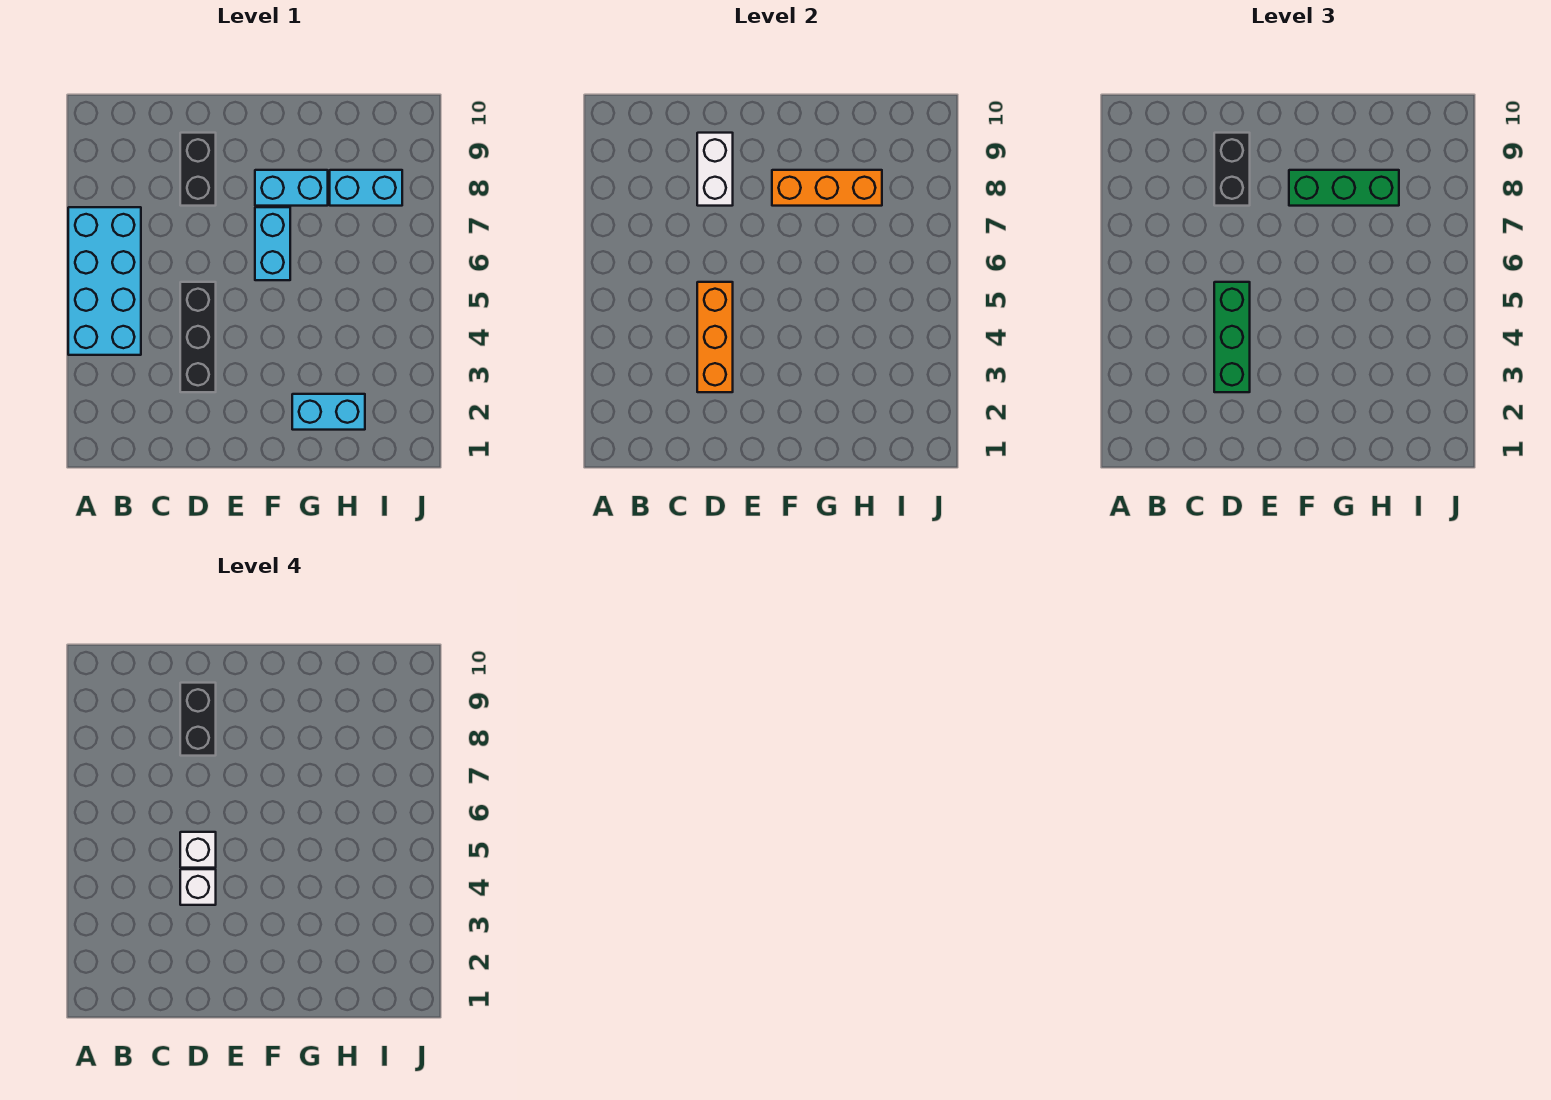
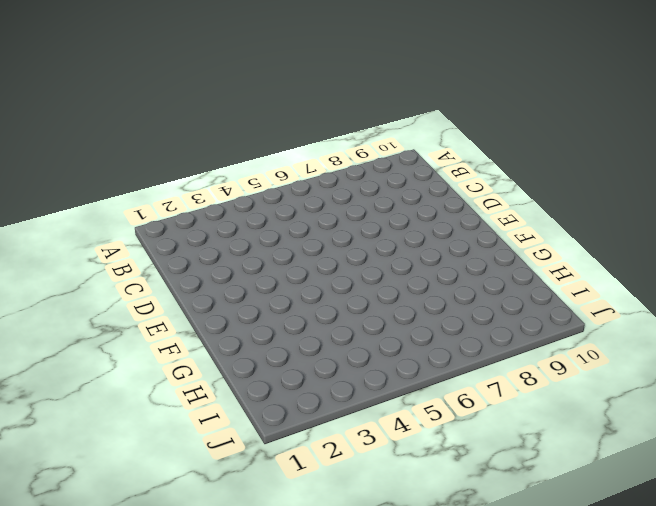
none -> cyan 2x4 brick [68,207,141,355]
none -> black 1x3 brick [180,282,216,392]
none -> black 1x2 brick [180,133,216,206]

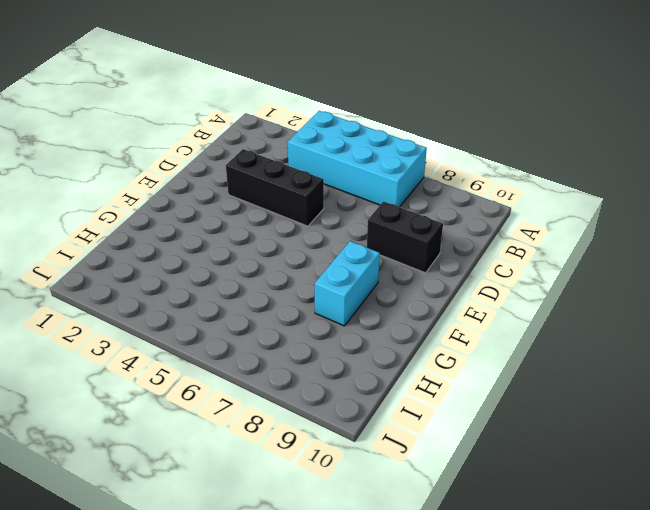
none -> cyan 1x2 brick [255,207,290,280]
none -> cyan 1x2 brick [292,394,365,430]
none -> cyan 1x2 brick [330,170,402,206]

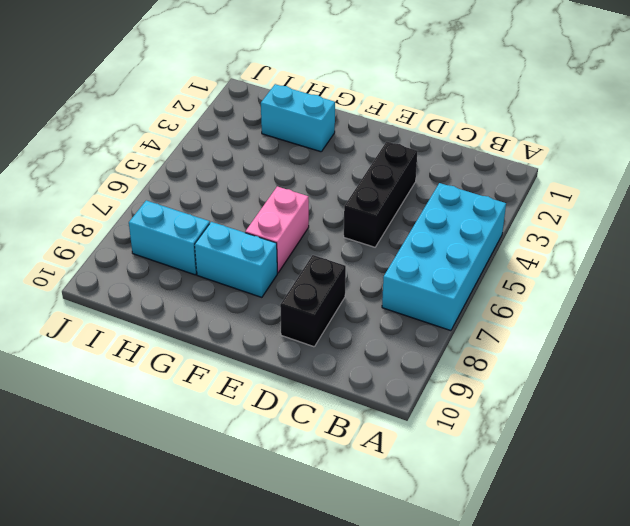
pink 1x2 brick [245,187,309,273] -> cyan 1x2 brick [255,207,290,280]
none -> orange 1x3 brick [697,282,733,392]
none -> white 1x2 brick [697,133,733,206]
none -> orange 1x3 brick [772,170,882,206]

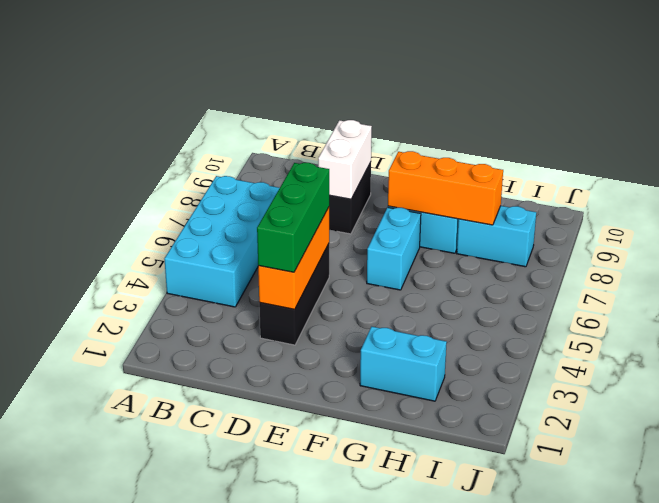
none -> black 1x2 brick [1214,133,1250,206]
none -> green 1x3 brick [1289,170,1399,206]
none -> white 1x1 brick [180,869,216,905]

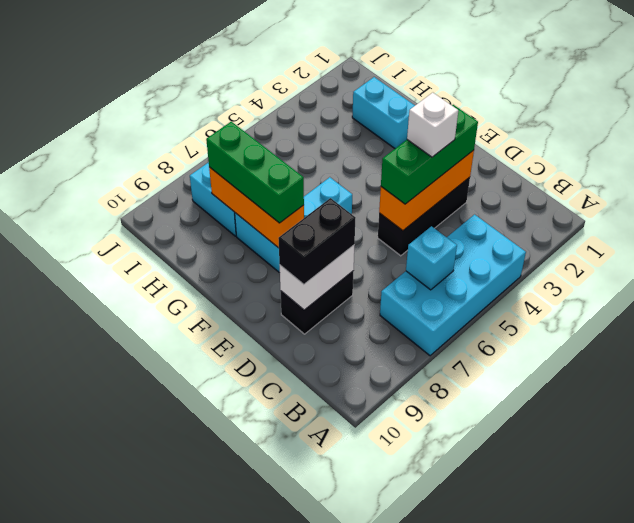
cyan 1x1 brick [406,226,457,290] -> none
none -> white 1x1 brick [180,832,216,868]
none -> black 1x2 brick [180,683,216,756]

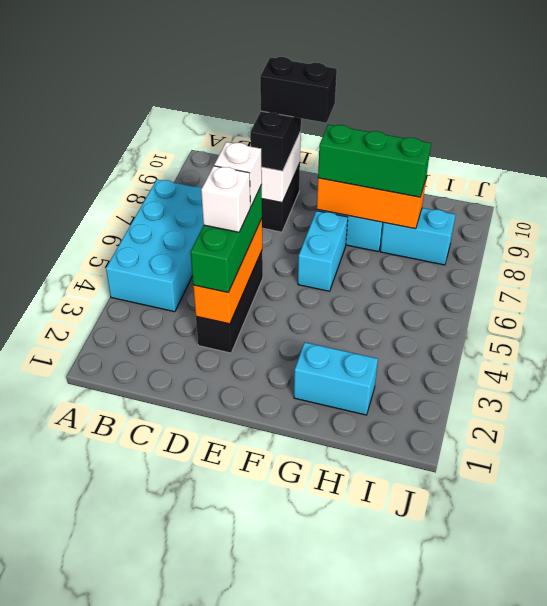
black 1x2 brick [260,57,337,123] -> black 1x2 brick turned to [180,683,216,756]

